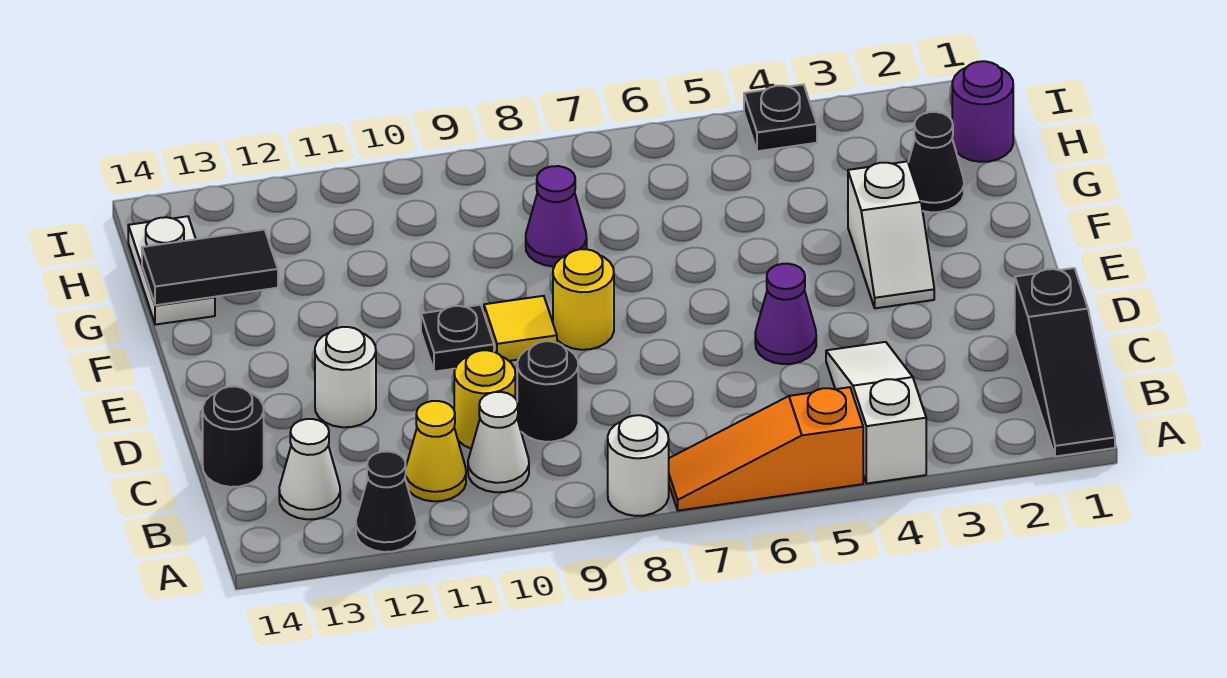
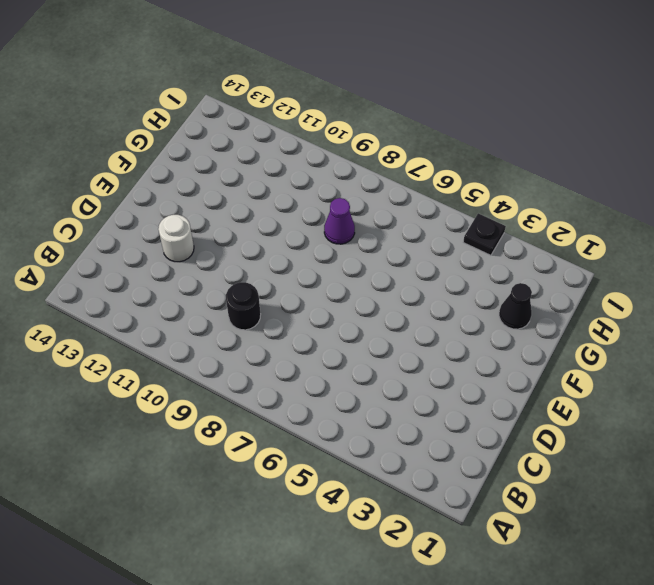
none -> black 1x3 slope [1015,268,1115,457]
none -> white 1x3 slope [826,342,926,484]
none -> orange 1x3 slope [669,387,863,511]

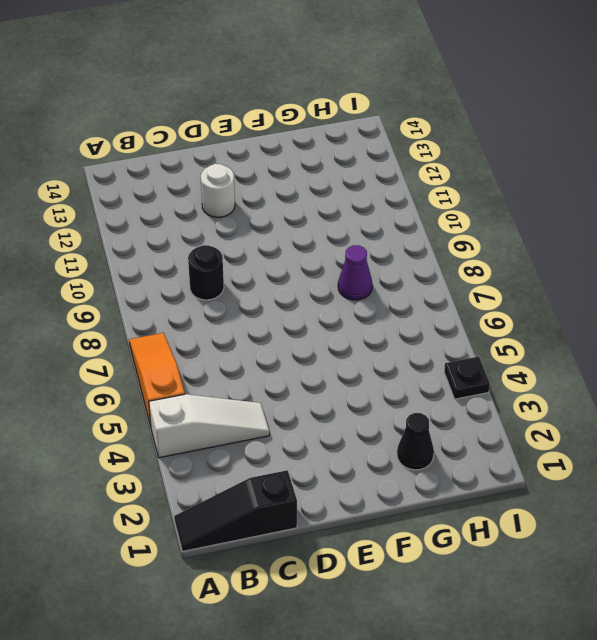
none -> white 1x1 round brick [608,415,669,516]
none -> black 1x1 cone [356,451,417,552]
none -> white 1x1 cone [468,392,529,492]

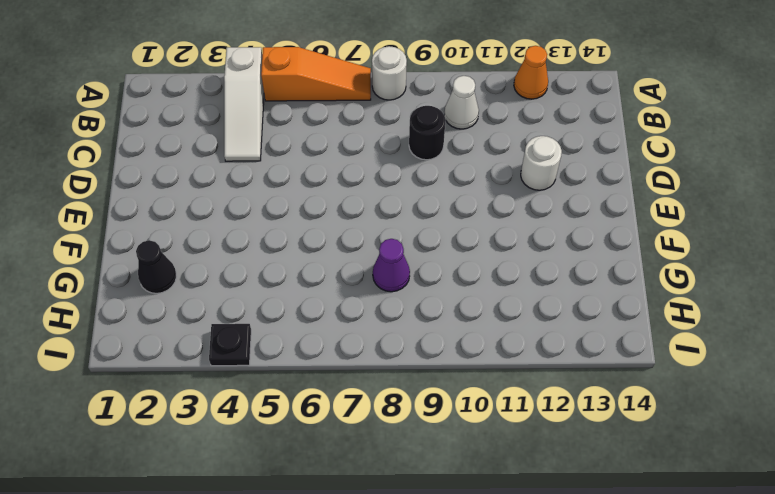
orange 1x1 cone [514,46,548,99] -> black 1x1 cone [356,451,417,552]
none -> black 1x3 slope [1015,268,1115,457]
none -> yellow 1x1 cone [405,401,466,501]
none -> white 1x1 cone [279,419,340,519]

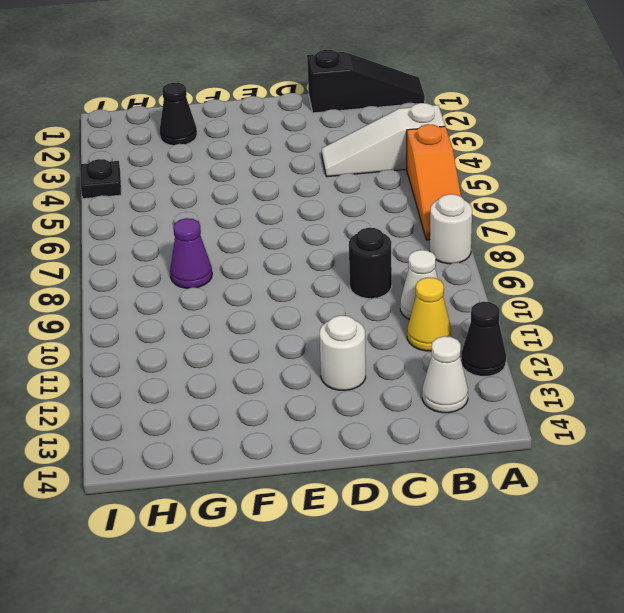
none -> yellow 1x1 round brick [454,350,515,448]
none -> black 1x1 round brick [203,386,264,487]
none -> purple 1x1 cone [755,264,816,364]

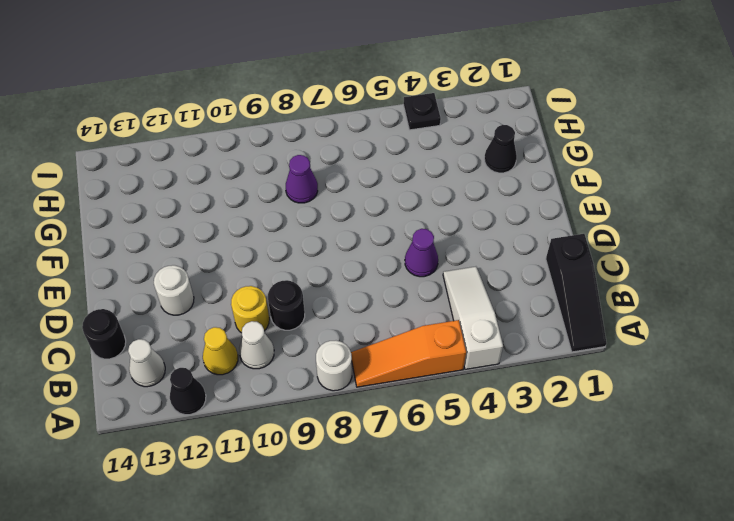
none -> white 1x2 slope [848,161,934,308]
none -> yellow 1x1 round brick [553,249,614,350]
none -> yellow 1x1 tile [484,296,557,361]

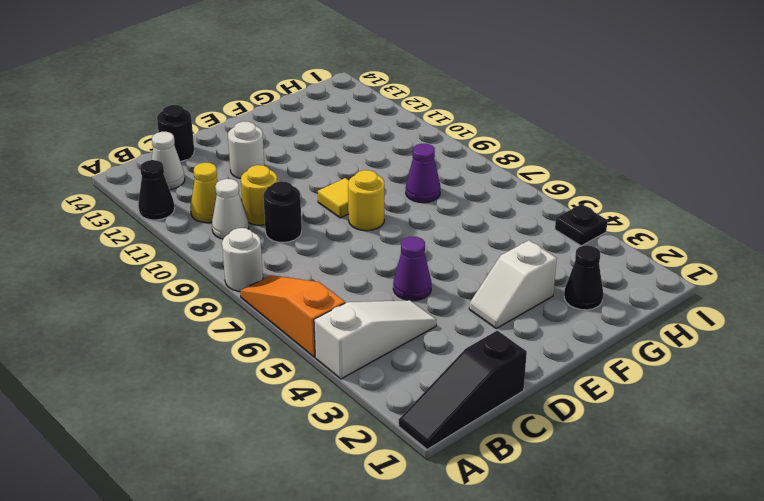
none -> black 1x1 plate [421,305,494,372]
none -> white 1x2 plate [128,216,215,325]
none -> purple 1x1 round brick [952,61,1013,162]

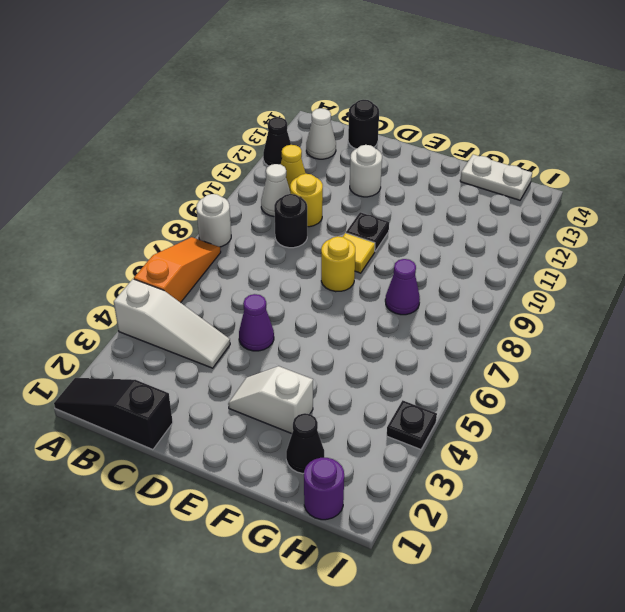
none -> black 1x2 tile [142,229,278,305]

